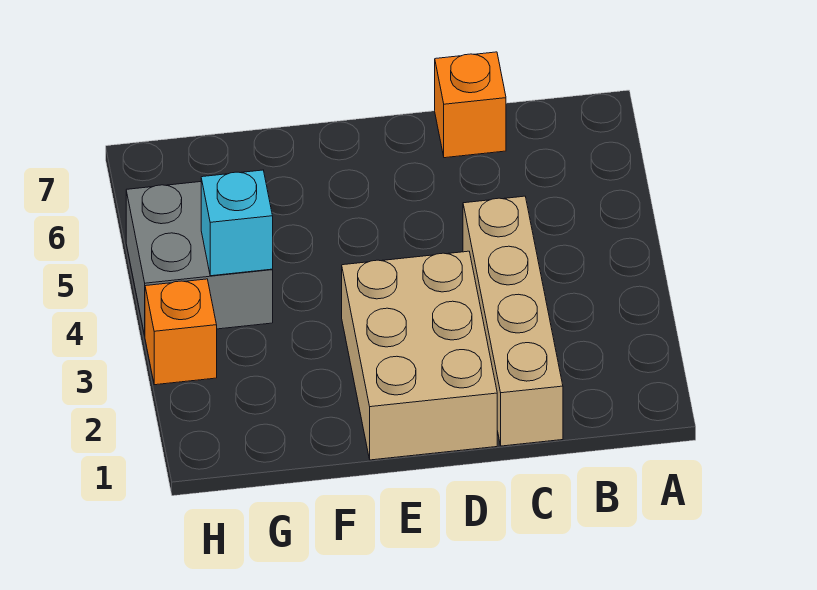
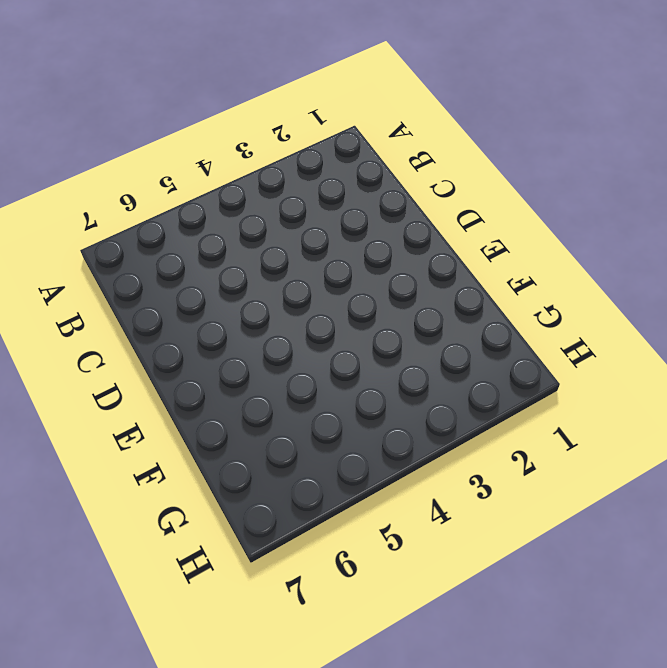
none -> tan 1x4 brick [463,196,563,446]
none -> orange 1x1 brick [435,52,506,158]

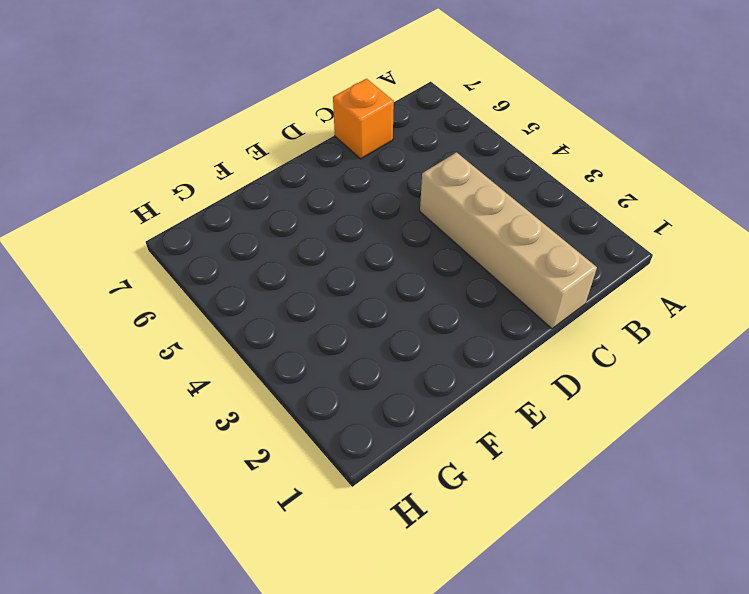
none -> tan 2x3 brick [342,251,497,460]
none -> grey 2x2 brick [126,182,273,335]

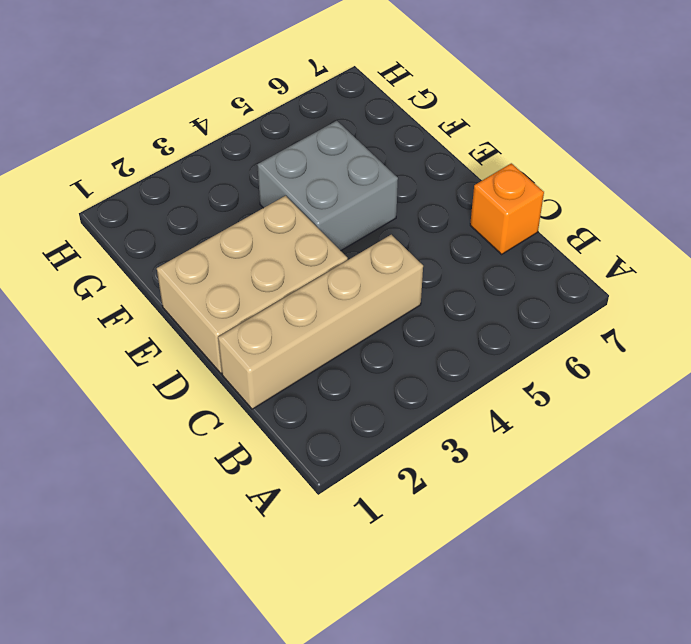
grey 2x2 brick [257,121,398,251] -> grey 2x2 brick moved to [126,182,273,335]
none -> orange 1x1 brick [145,279,217,385]
none -> cyan 1x1 brick [201,170,273,276]

